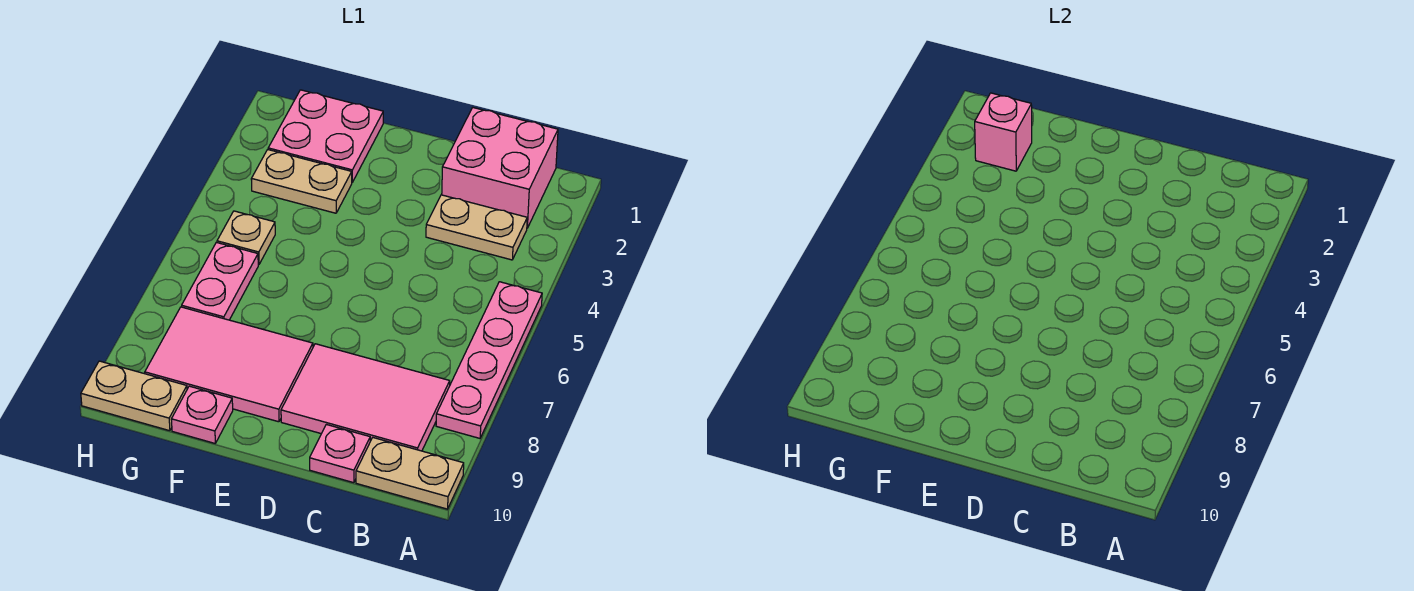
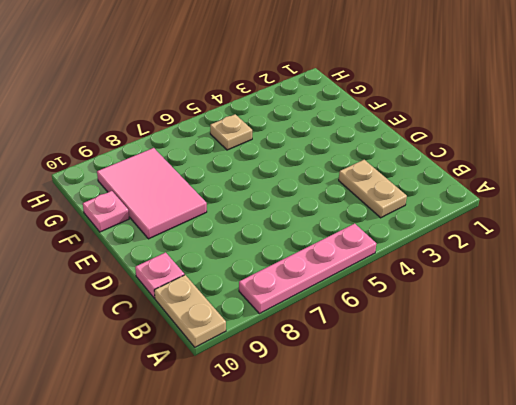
none -> pink 2x2 brick [442,108,558,228]
none -> pink 2x3 tile [281,344,450,451]
none -> pink 2x2 plate [268,90,383,182]

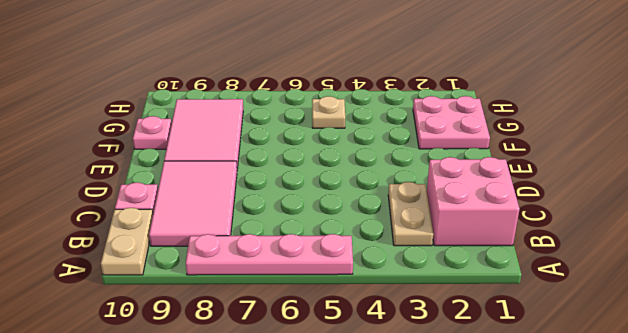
none -> tan 1x2 plate [251,150,352,213]
none -> pink 1x2 plate [182,242,258,320]
none -> tan 1x2 plate [81,361,187,431]

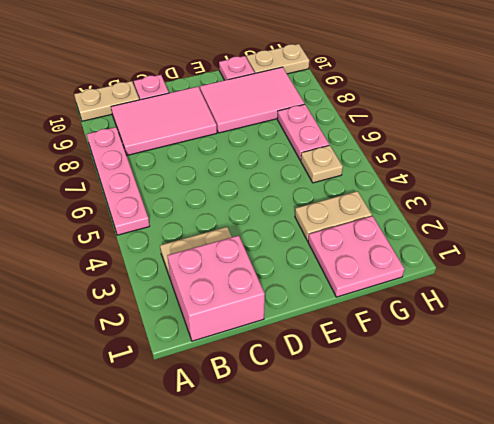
none -> pink 1x1 brick [975,93,1032,171]

